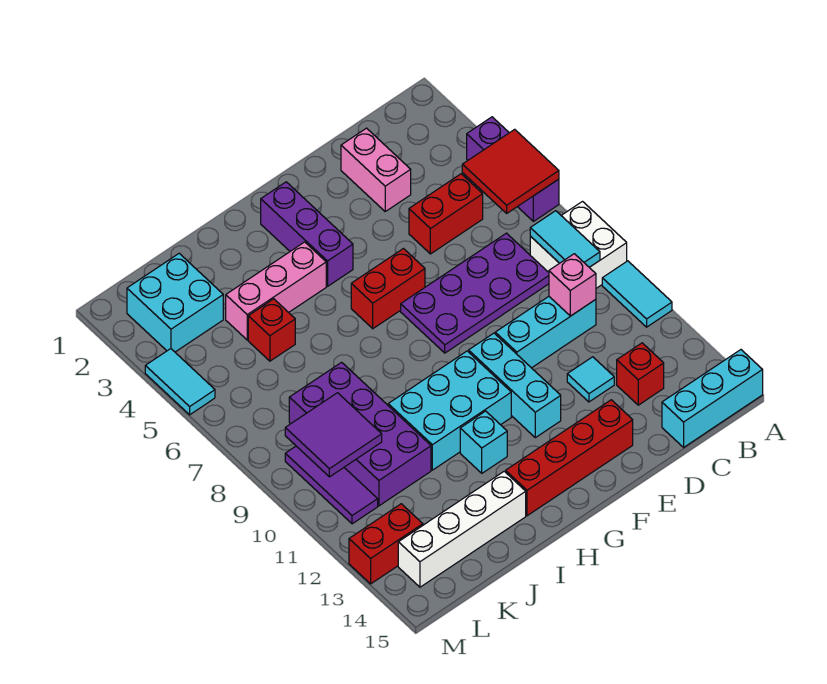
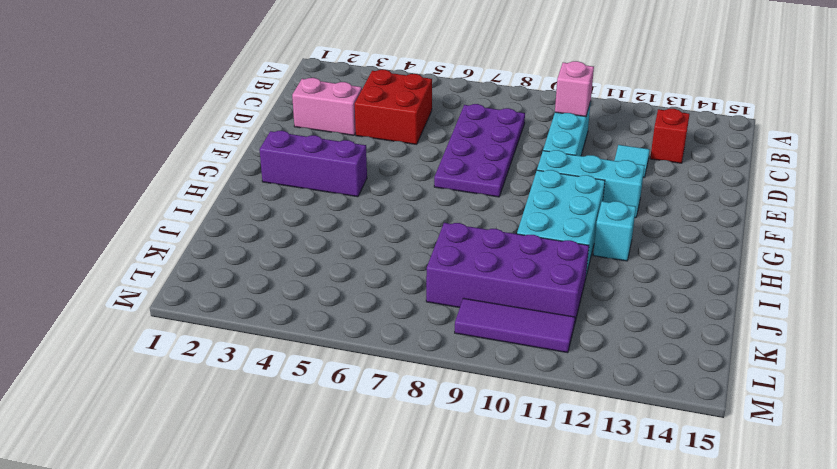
red 2x2 brick [355,70,432,144] -> red 1x2 brick [409,174,483,254]
none -> purple 1x3 brick [467,117,559,221]
none -> white 2x2 brick [530,202,627,288]
none -> cyan 1x2 tile [602,261,672,327]

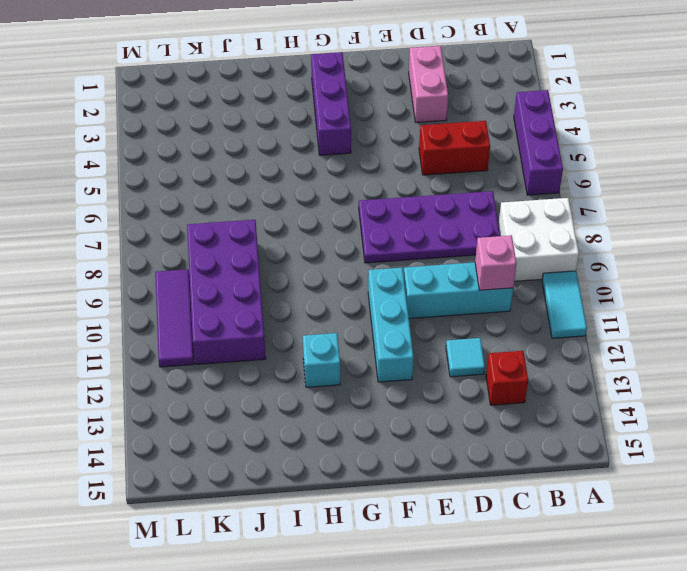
none -> cyan 1x3 brick [662,350,763,447]
none -> red 1x4 brick [506,400,633,516]
none -> red 1x2 brick [351,249,425,329]

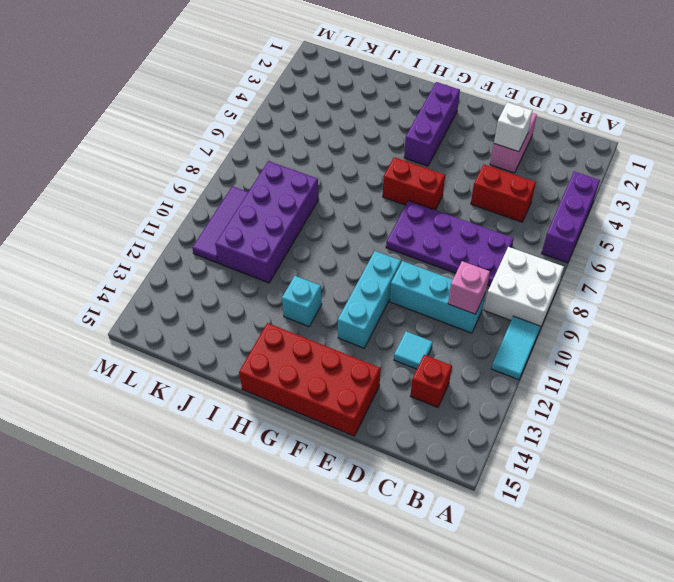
white 1x1 brick [494,102,532,152] -> none
red 2x4 brick [239,323,380,436] -> red 1x4 brick [506,400,633,516]
none -> cyan 1x3 brick [662,350,763,447]
none -> cyan 2x3 brick [388,351,511,470]
none -> pink 1x3 brick [226,242,326,340]

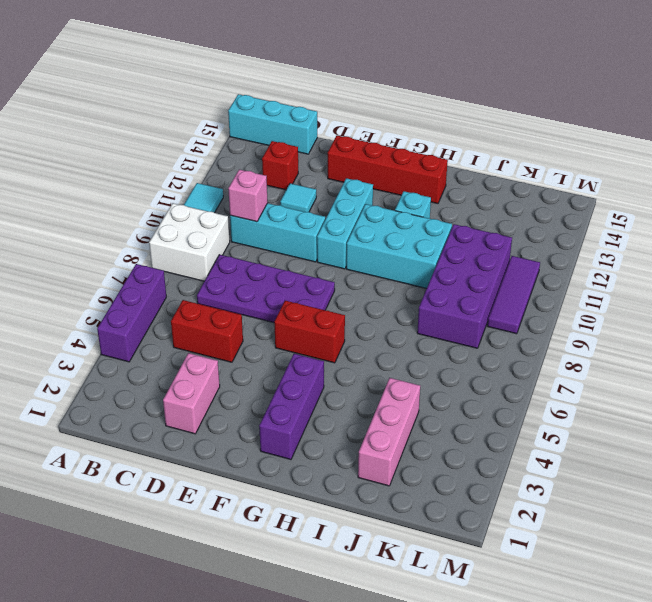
pink 1x3 brick [358,378,420,486] -> pink 1x3 brick turned to [226,242,326,340]
none -> white 1x4 brick [398,471,526,587]
none -> red 1x1 brick [248,299,295,361]
none -> cyan 2x2 brick [127,253,223,352]

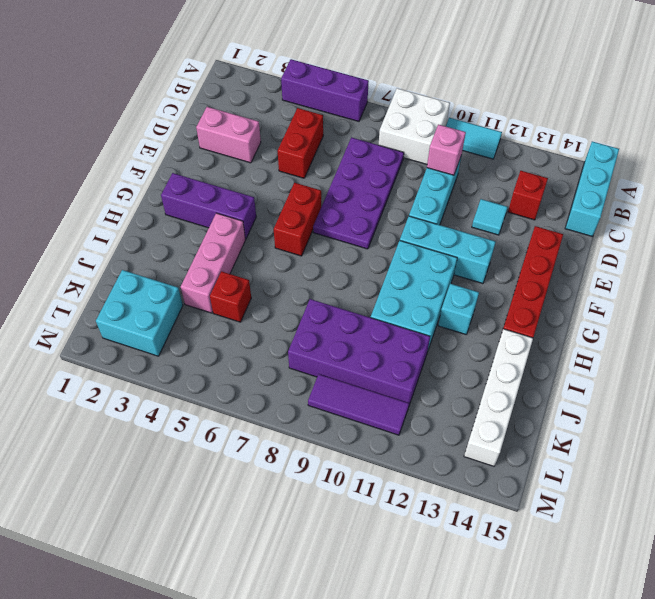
none -> red 1x2 brick [349,504,423,584]
none -> cyan 1x2 tile [145,349,215,415]
none -> red 2x2 tile [462,129,559,213]

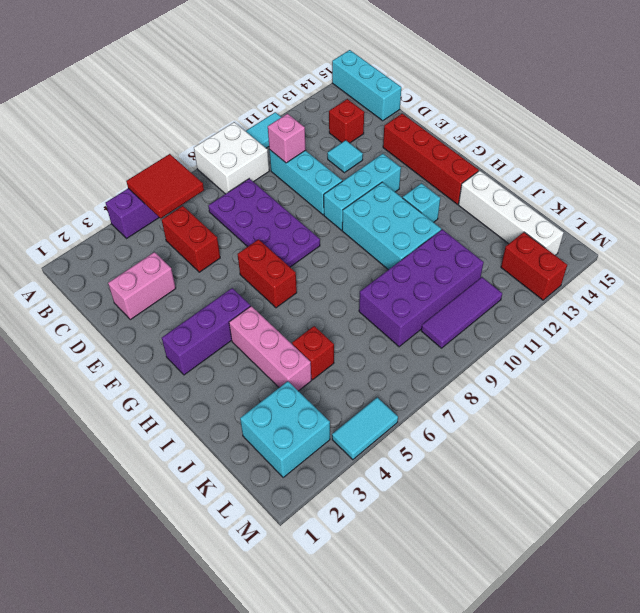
none -> cyan 1x2 tile [530,211,600,267]
none -> purple 2x2 tile [285,393,382,477]

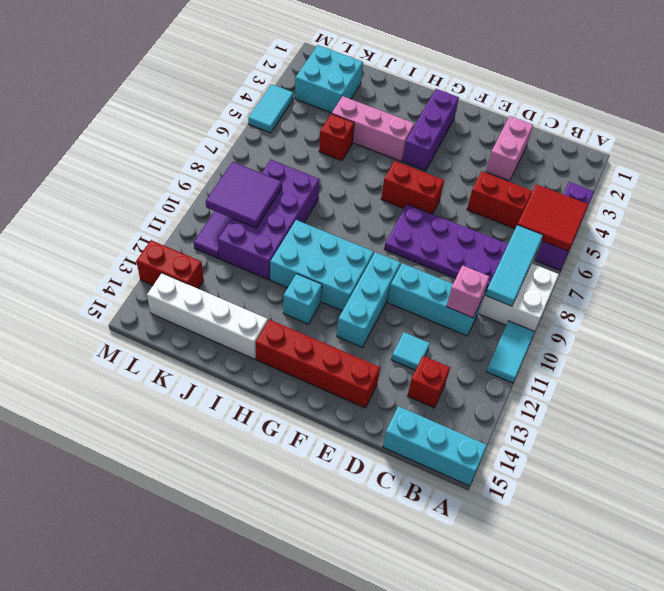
cyan 1x3 tile [485,225,543,306] -> cyan 1x2 tile [530,211,600,267]

